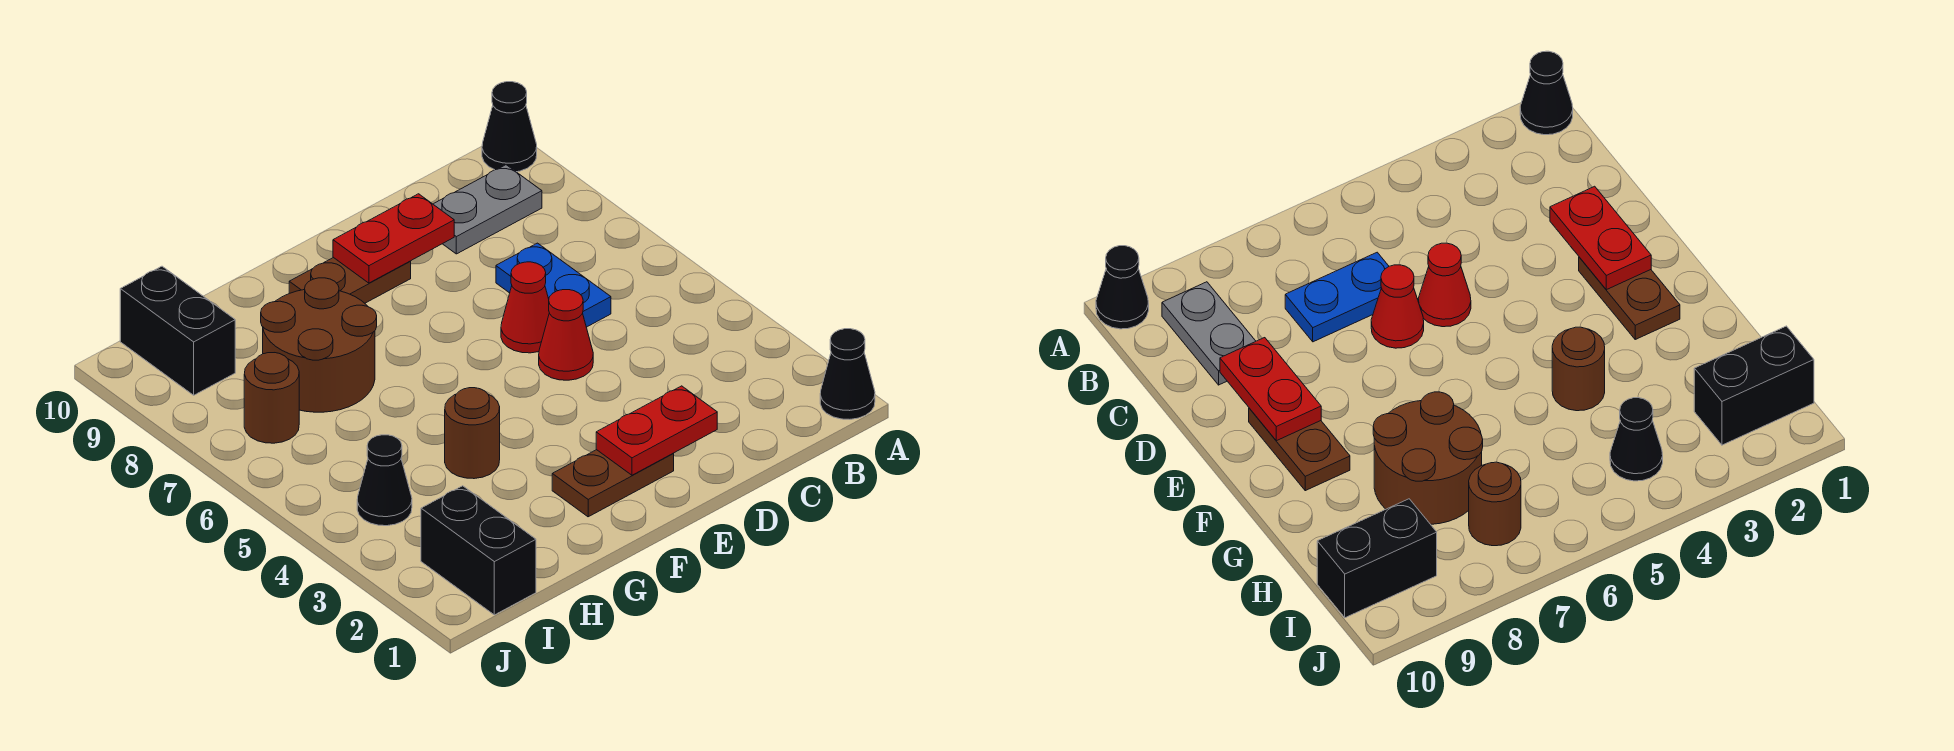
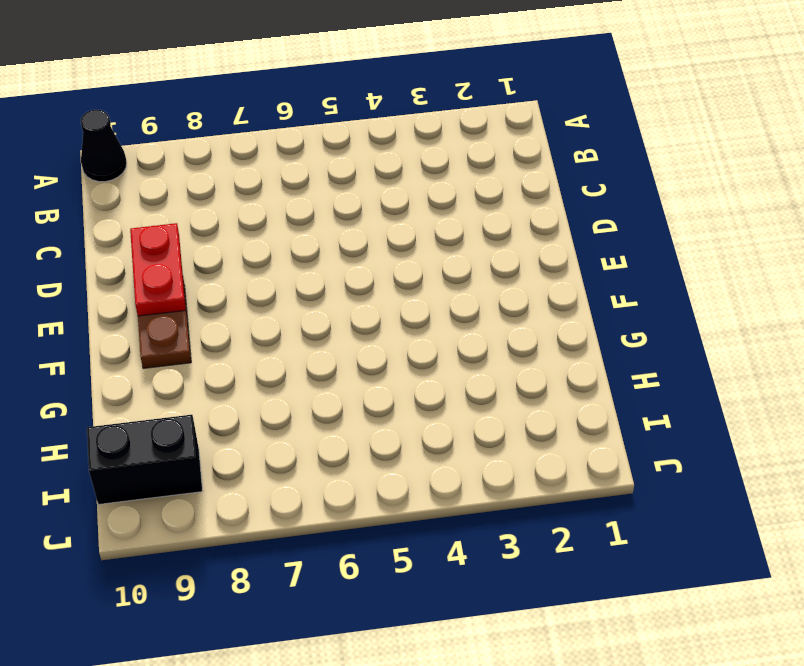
none -> black 1x1 cone [820,329,875,419]
none -> grey 1x2 plate [433,165,542,254]
none -> blue 1x2 plate [496,243,611,327]

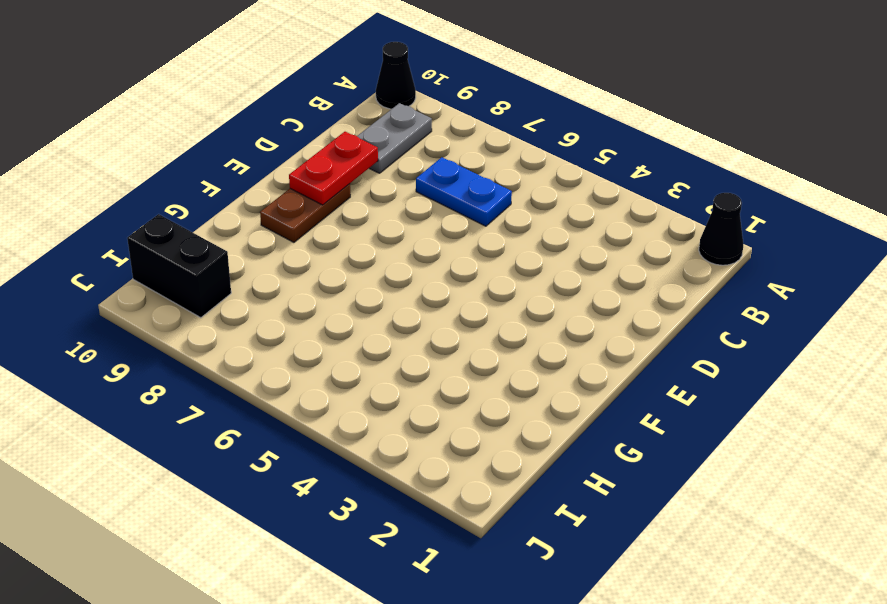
none -> red 1x1 cone [539,290,593,380]
none -> red 1x1 cone [501,262,549,353]
none -> brown 1x2 plate [552,450,674,517]

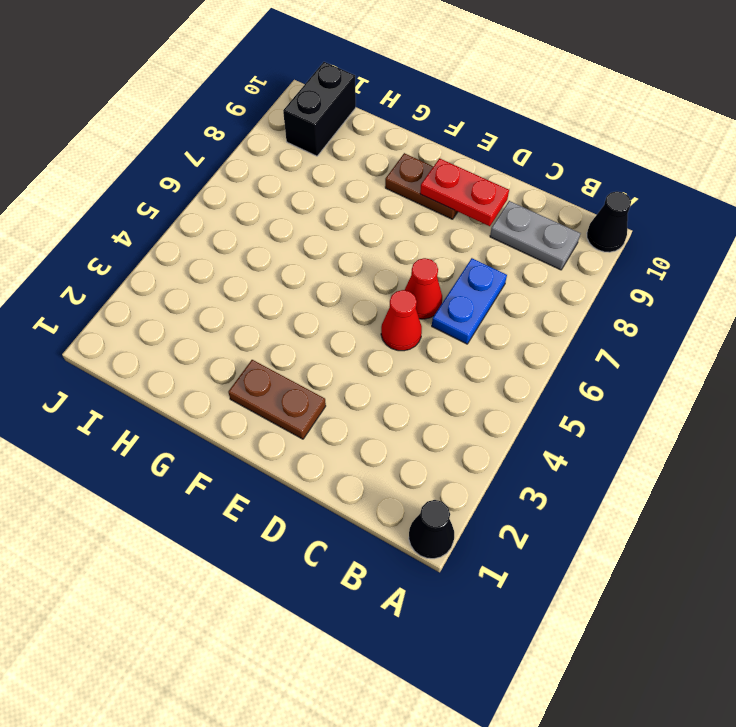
none -> brown 1x1 round brick [445,388,500,479]
none -> brown 2x2 round brick [261,278,377,412]
none -> black 1x2 brick [421,486,536,615]

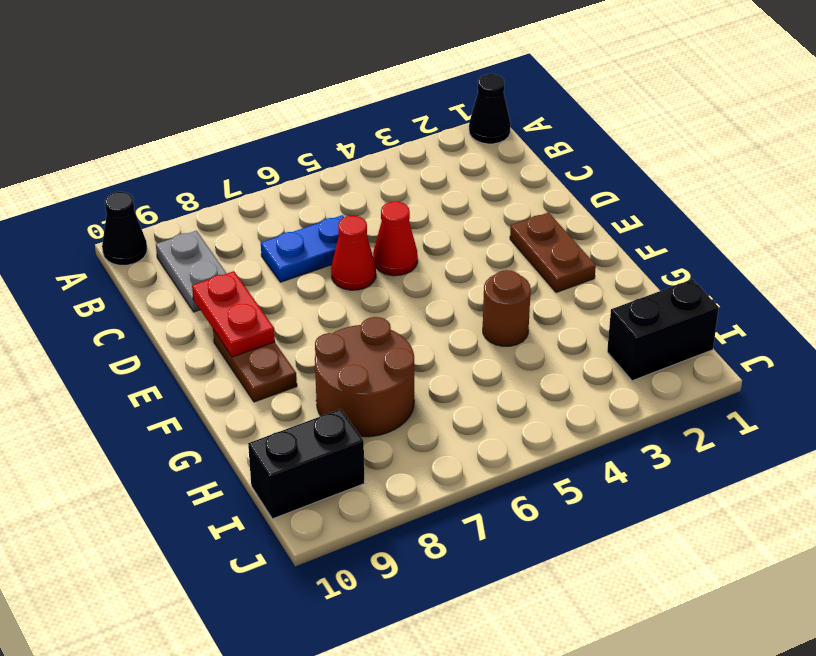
none -> black 1x1 cone [357,435,412,526]
none -> brown 1x1 round brick [244,353,299,443]
none -> red 1x2 plate [596,386,717,475]

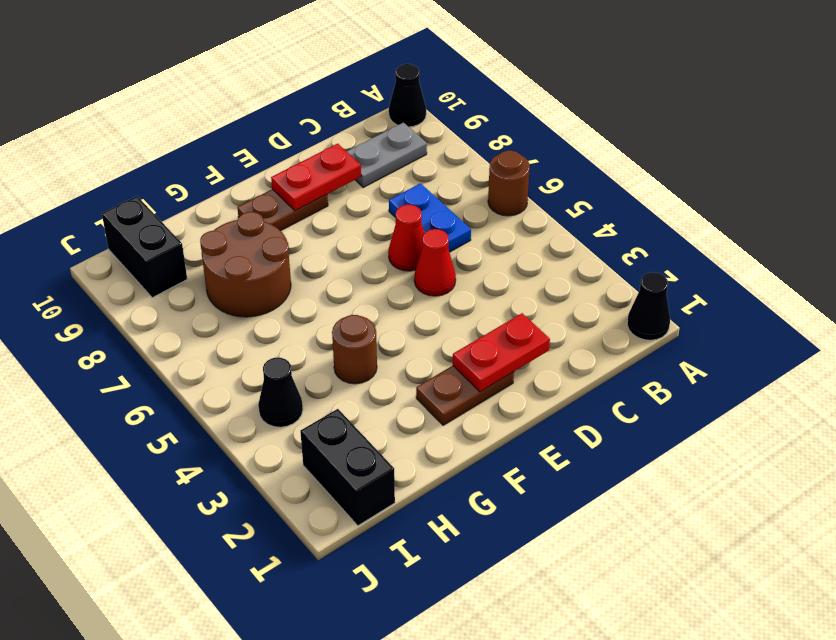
brown 1x1 round brick [488,151,530,216] -> brown 1x1 round brick moved to [244,353,299,443]

